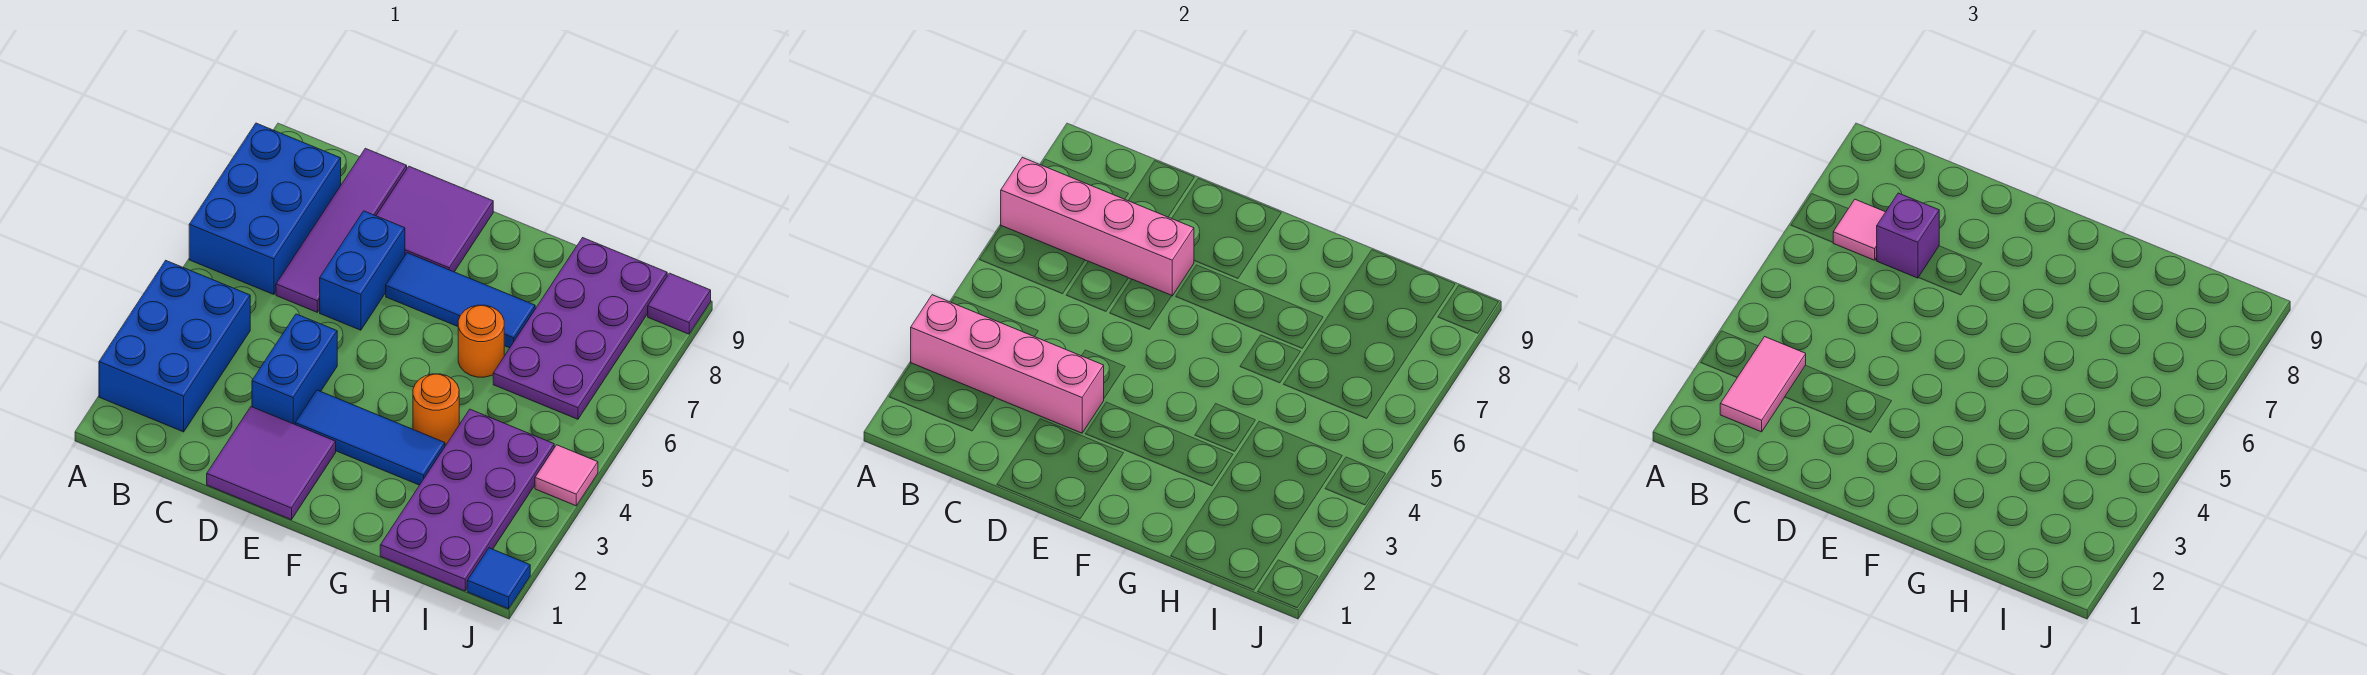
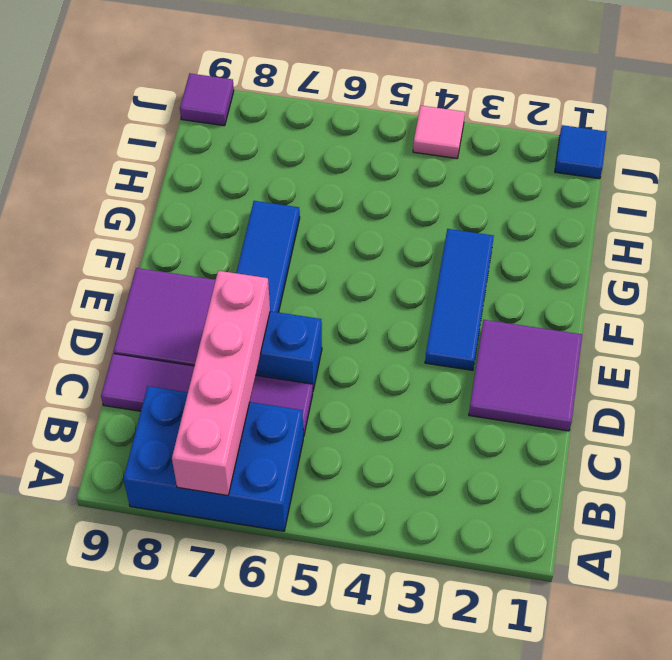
none -> blue 2x3 brick [99,261,250,432]
none -> blue 1x2 brick [252,314,337,424]
none -> orange 1x1 round brick [413,374,459,444]

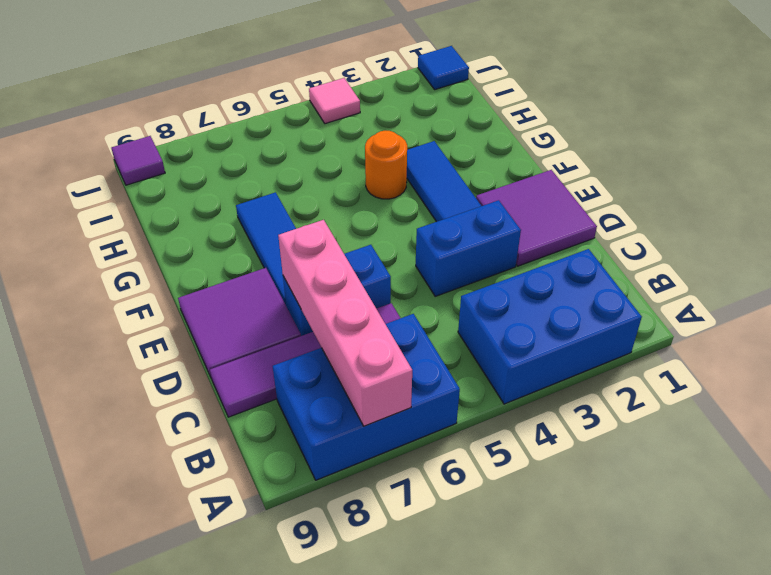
none -> orange 1x1 round brick [458,305,504,377]
none -> purple 2x4 plate [380,409,554,591]
none -> purple 2x4 plate [493,238,667,419]

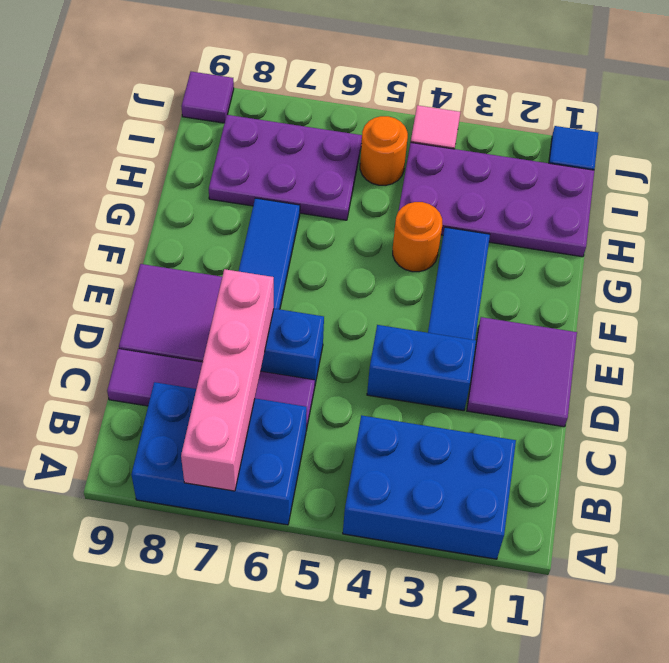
purple 2x3 plate [209,115,362,220] -> purple 2x4 plate [493,238,667,419]
orange 1x1 round brick [360,116,408,186] -> orange 1x1 round brick moved to [458,305,504,377]
none -> pink 1x4 brick [911,295,1104,433]
none -> pink 1x2 tile [1720,337,1806,432]
none -> pink 1x1 tile [1833,199,1885,260]

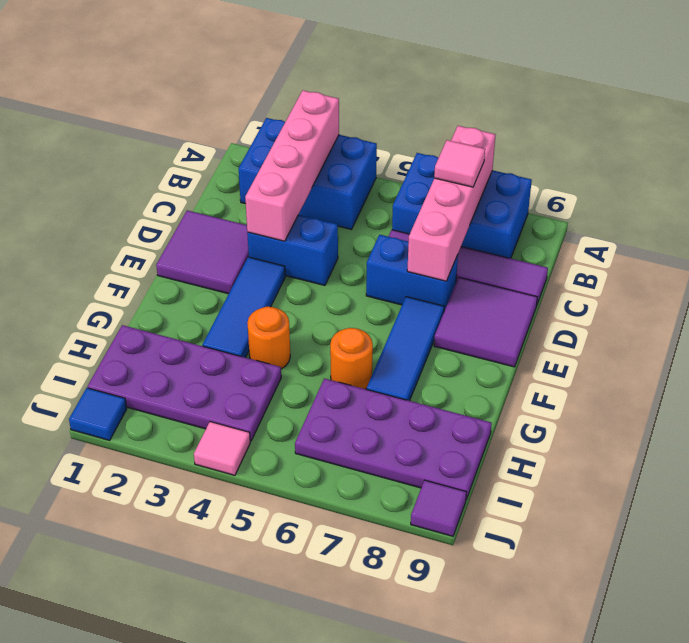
none -> pink 1x2 tile [1720,337,1806,432]
none -> purple 1x1 brick [1876,193,1939,278]

